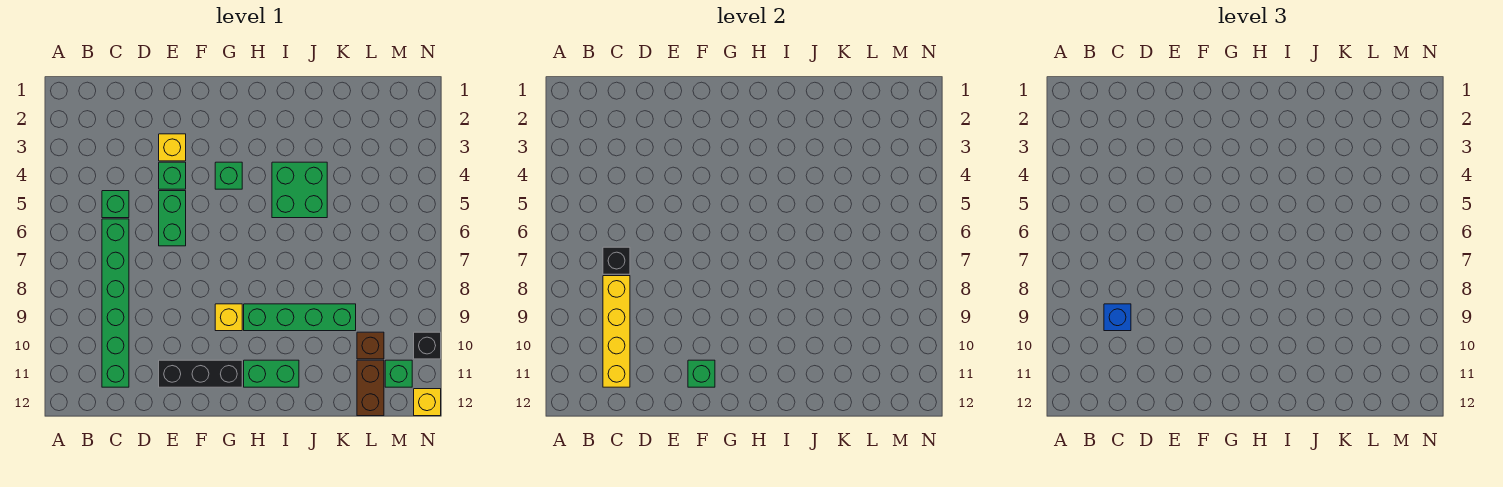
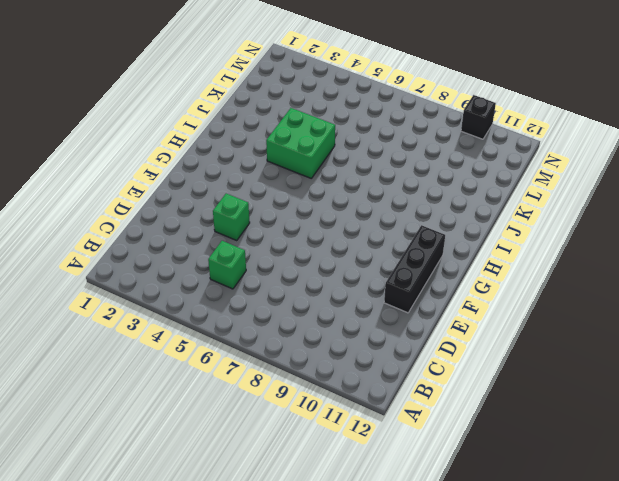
none -> green 1x6 brick [102,219,129,387]
none -> yellow 1x1 brick [159,134,186,161]
none -> green 1x2 brick [159,191,186,246]

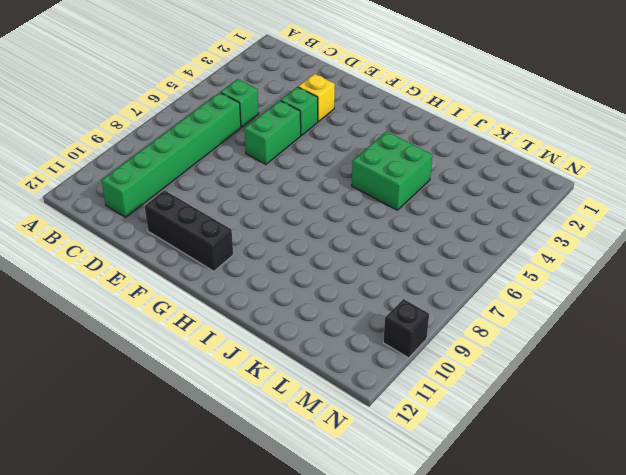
none -> green 1x1 brick [215,162,242,189]
none -> yellow 1x1 brick [215,304,242,331]
none -> green 1x4 brick [244,304,356,331]

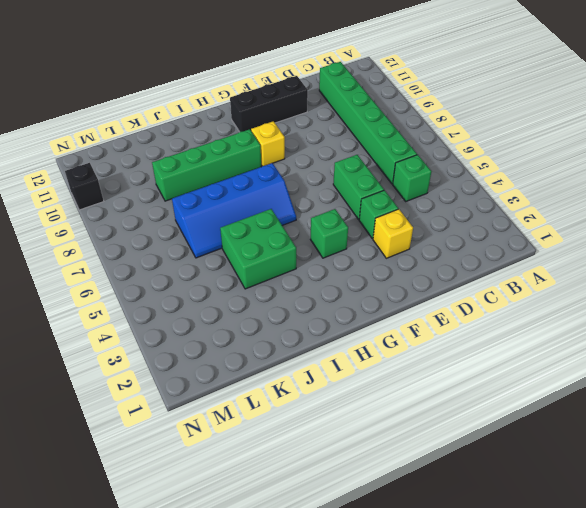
blue 2x4 slope [172,163,296,258] -> none
none -> green 1x2 brick [244,360,299,387]
none -> brown 1x1 brick [357,332,384,359]
none -> brown 1x2 brick [357,360,384,416]

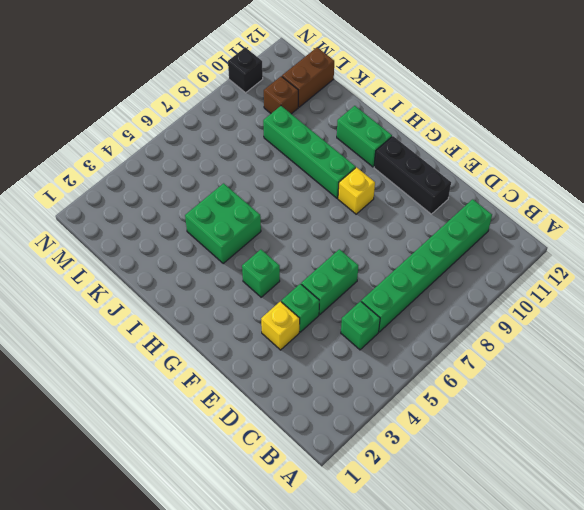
none -> green 1x1 brick [385,360,412,387]
none -> yellow 1x1 brick [414,389,441,416]
none -> black 1x1 brick [603,247,630,274]

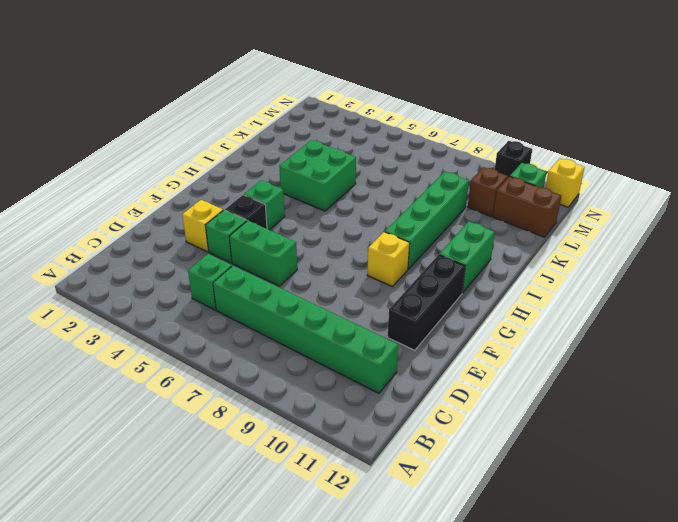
black 1x1 brick [225,195,267,229] -> black 1x1 brick moved to [603,247,630,274]
none -> yellow 1x4 brick [603,276,630,387]
none -> green 1x1 brick [688,360,715,387]
none -> blue 1x1 brick [1104,304,1131,331]

